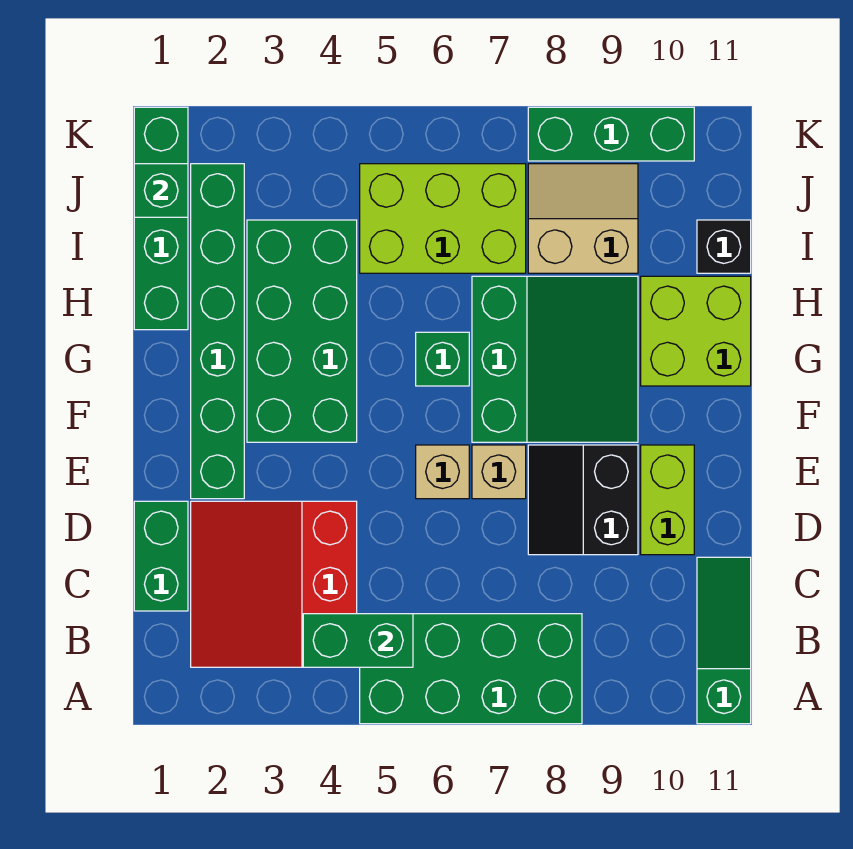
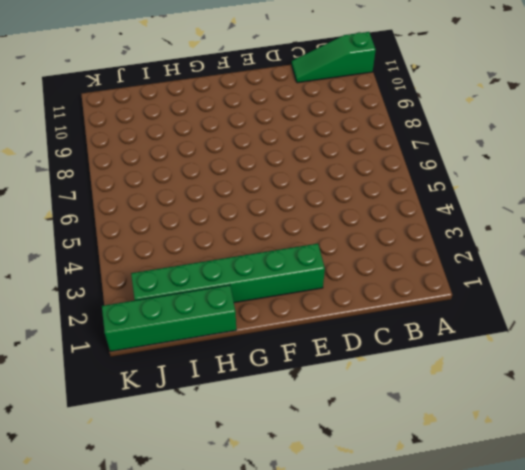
none -> green 2x4 brick [360,614,582,724]
none -> red 3x3 slope [191,501,357,667]
none -> green 1x2 brick [134,501,188,611]

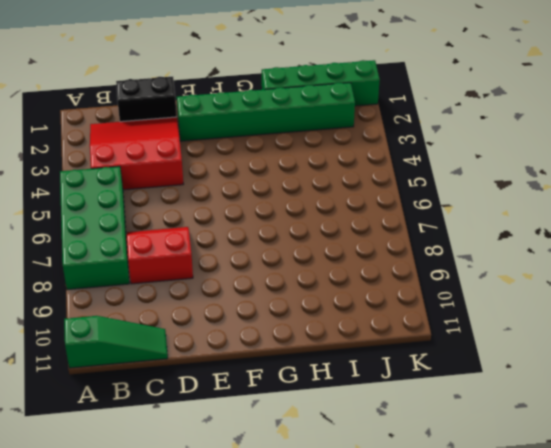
black 1x2 brick [116,77,177,122] -> green 1x2 brick [134,501,188,611]
red 2x2 slope [126,227,193,284] -> black 2x2 slope [528,445,638,555]
none -> lime 1x2 brick [641,445,694,555]
none -> tan 1x1 brick [416,445,469,499]
none -> tan 1x1 brick [472,445,526,499]

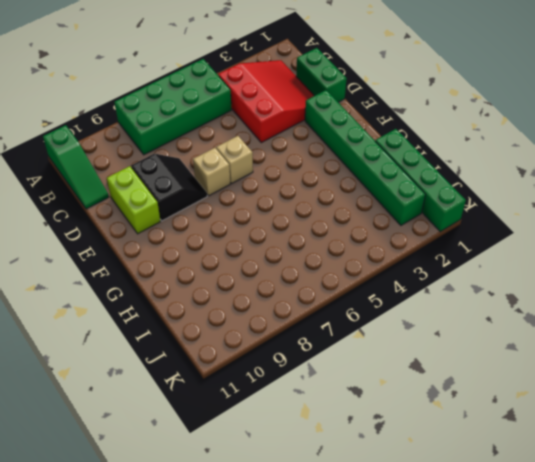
none -> green 2x4 brick [247,220,357,442]
none -> green 3x3 slope [472,276,638,442]
none -> green 1x1 brick [416,332,469,386]

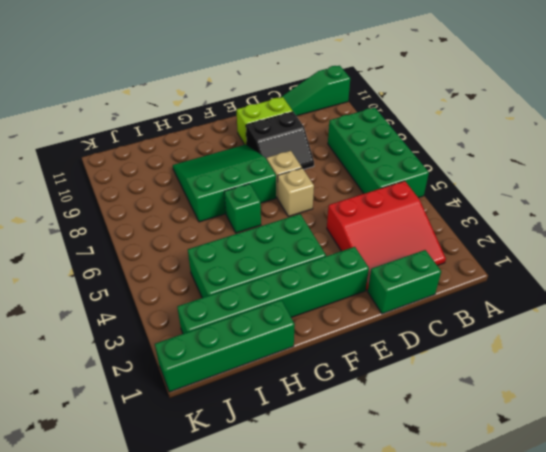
none -> lime 2x2 brick [641,276,751,386]
none -> lime 2x3 brick [360,164,526,273]
none -> tan 2x2 slope [528,164,638,273]

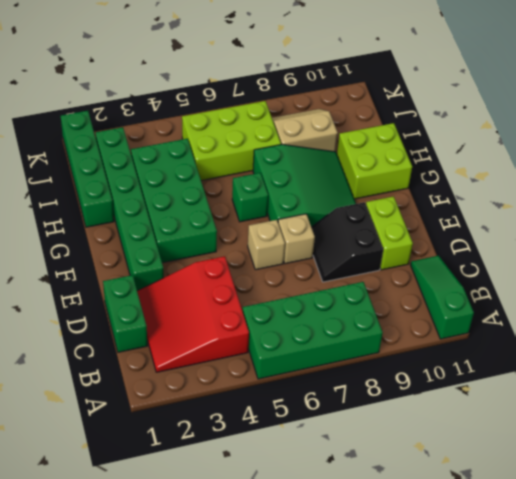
none -> black 1x1 brick [697,220,751,273]
none -> green 1x3 brick [528,107,694,161]
none -> green 1x2 brick [303,614,413,667]

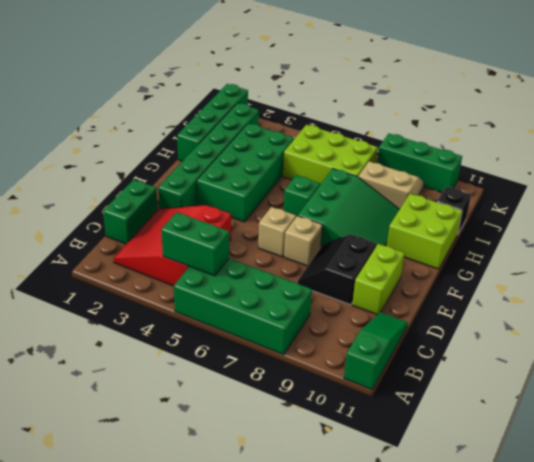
none -> green 1x1 brick [134,164,188,217]

